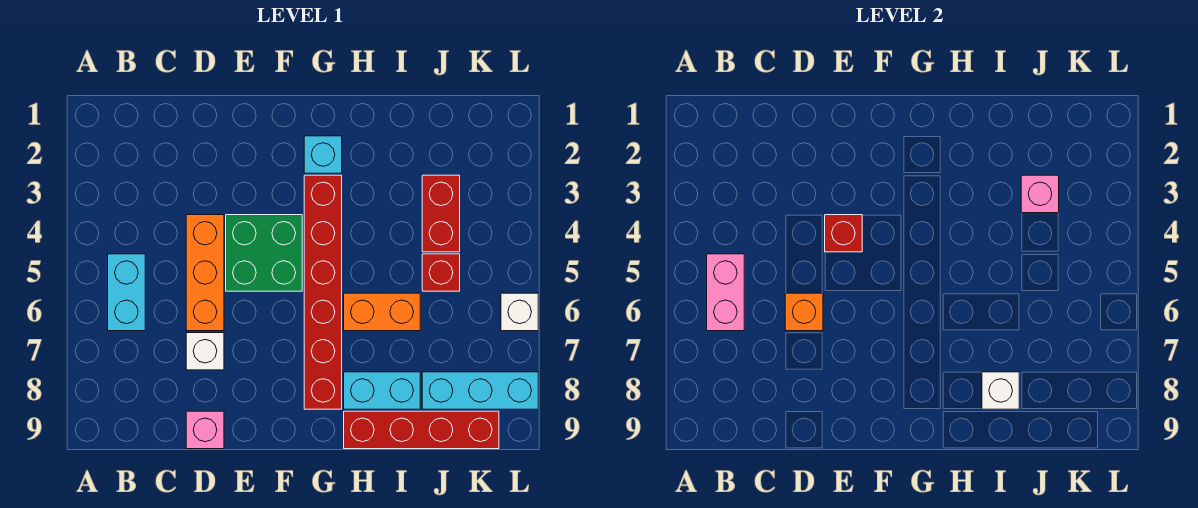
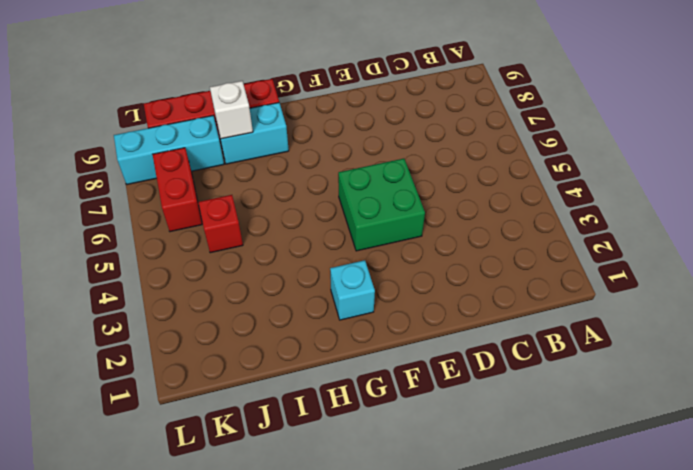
red 1x2 brick [153,148,202,232] -> red 1x2 brick moved to [422,175,460,252]
none -> cyan 1x2 brick [108,254,145,331]
none -> orange 1x3 brick [186,215,224,331]
none -> white 1x1 brick [186,333,224,370]

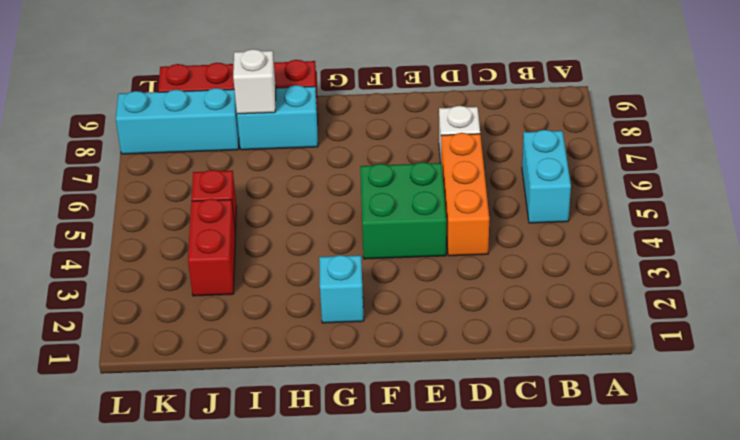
none -> pink 1x1 brick [186,411,224,449]
none -> red 1x6 brick [304,175,342,409]
none -> orange 1x2 brick [344,293,420,331]

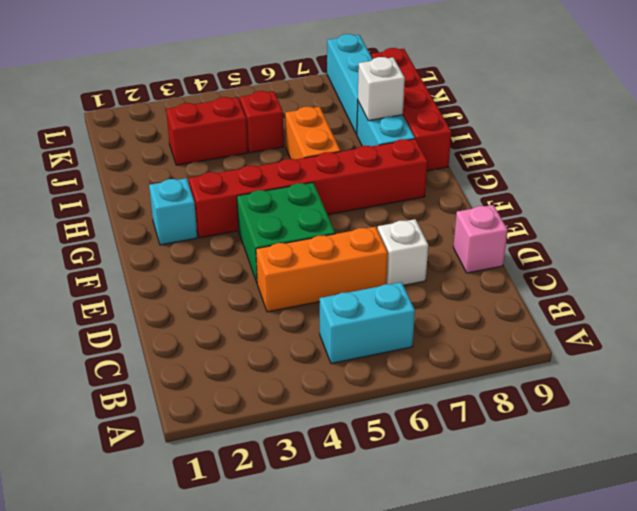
none -> white 1x1 brick [501,293,538,331]
none -> pink 1x2 brick [707,254,744,331]
none -> orange 1x1 brick [785,293,823,331]

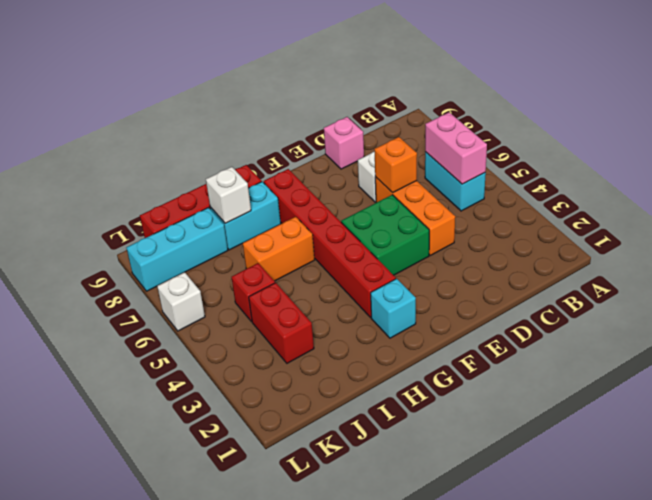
none -> red 1x1 brick [825,215,862,252]
none -> pink 1x1 brick [1021,175,1059,213]

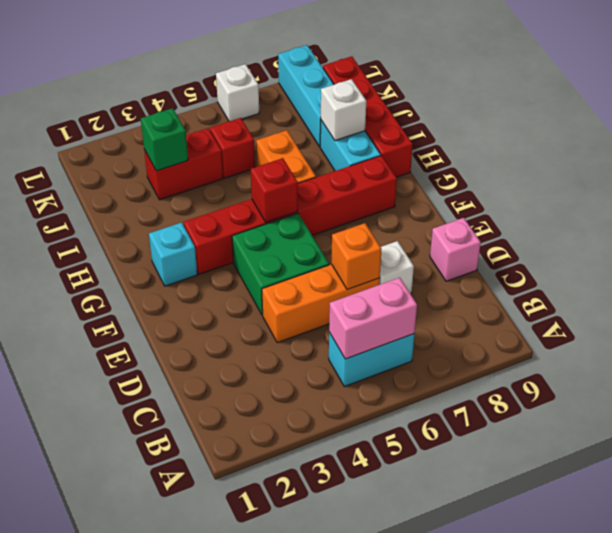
red 1x1 brick [250,158,298,222] -> red 1x1 brick moved to [825,215,862,252]
green 1x1 brick [141,108,188,171] -> pink 1x1 brick [1021,175,1059,213]

